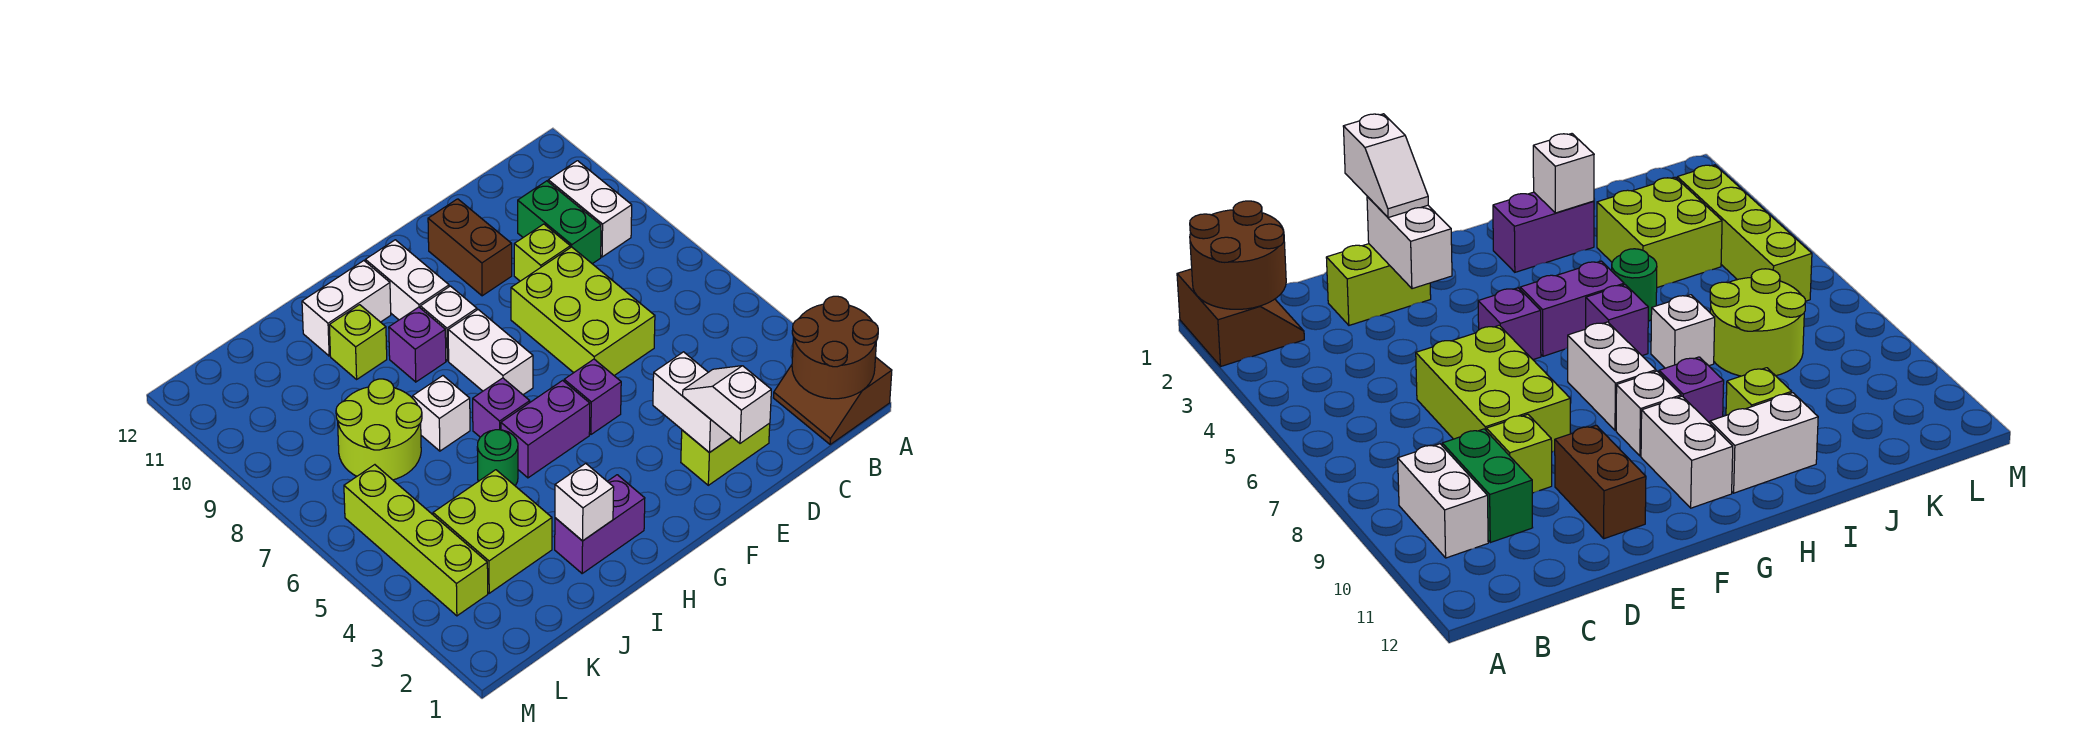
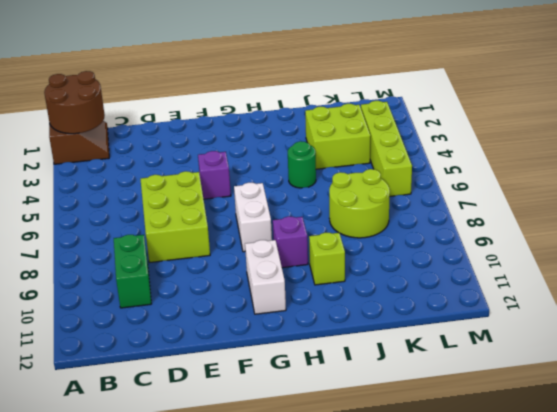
none -> white 1x2 brick [548,161,632,257]
none -> lime 1x2 brick [681,423,770,485]
none -> lime 1x1 brick [514,224,570,281]

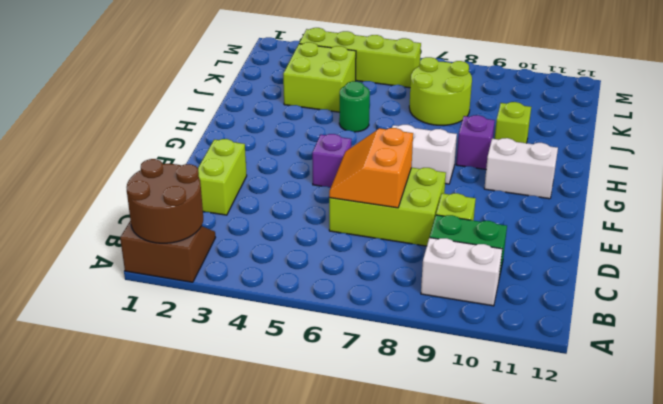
orange 2x2 slope [329,128,413,208] -> none
none -> brown 1x2 brick [428,199,512,296]
none -> purple 1x2 brick [501,380,590,478]
none -> white 1x1 brick [420,286,477,361]

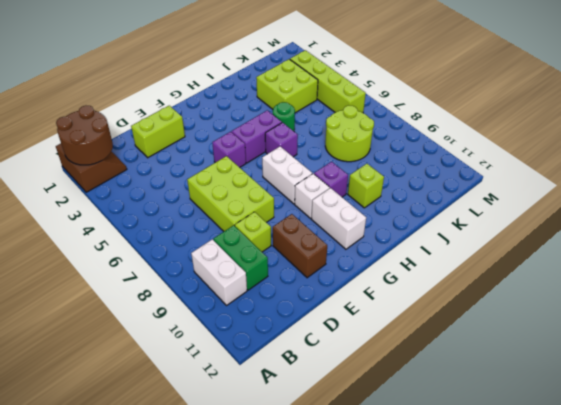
none -> purple 1x2 brick [555,475,645,573]
none -> white 1x2 brick [302,261,391,356]
none -> white 1x1 brick [413,376,470,451]

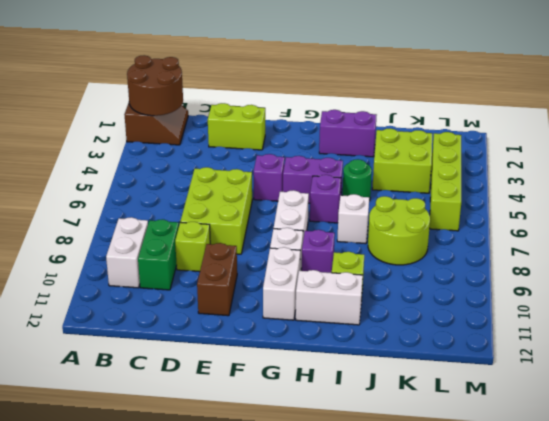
none -> white 1x2 brick [653,352,731,453]
none -> white 1x1 brick [555,463,614,541]
none -> white 1x2 slope [683,366,771,443]

